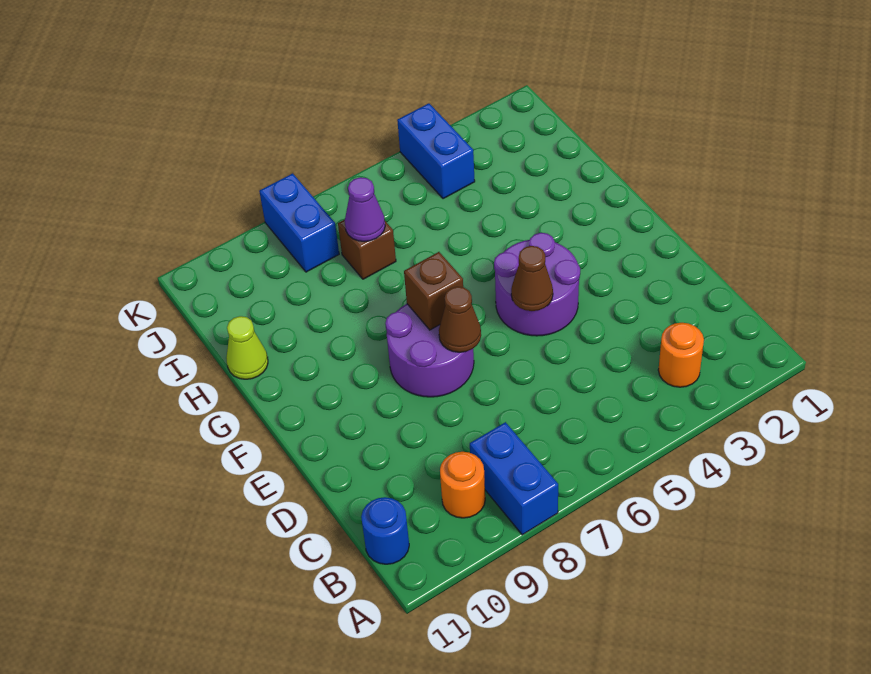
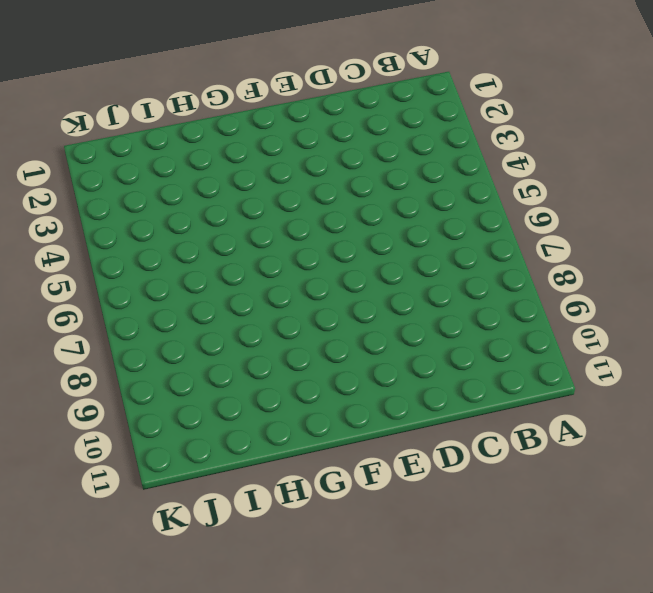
none -> blue 1x2 brick [470,422,558,535]
none -> orange 1x1 round brick [658,323,704,387]
none -> orange 1x1 round brick [440,452,485,518]

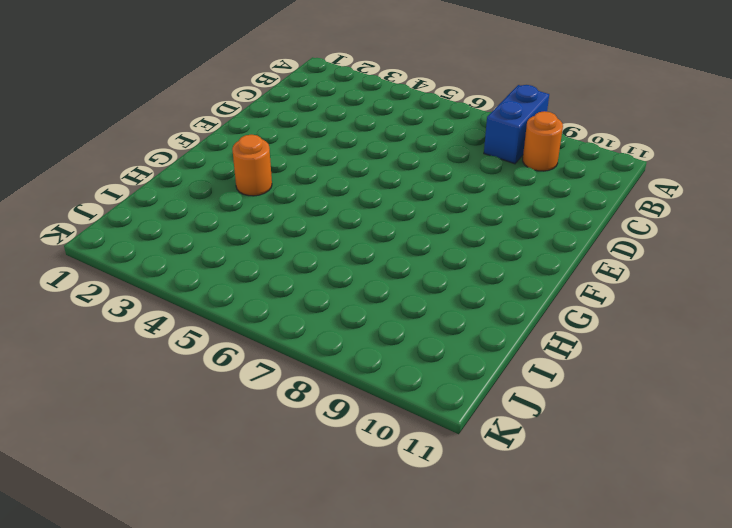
orange 1x1 round brick [232,135,272,196] -> orange 1x1 round brick moved to [658,323,704,387]
none -> blue 1x1 round brick [361,497,409,564]
none -> purple 2x2 round brick [494,233,580,336]
none -> purple 2x2 round brick [385,304,474,397]

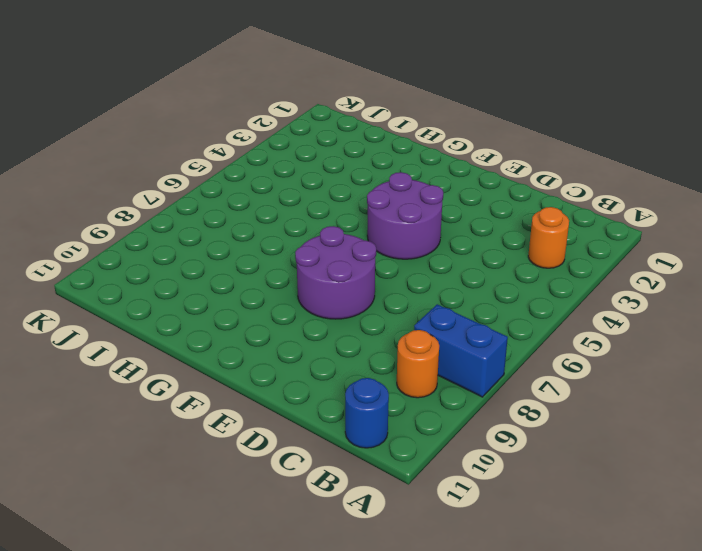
none -> lime 1x1 cone [226,316,268,379]
none -> brown 1x1 brick [338,220,396,279]
none -> blue 1x2 brick [397,103,475,199]

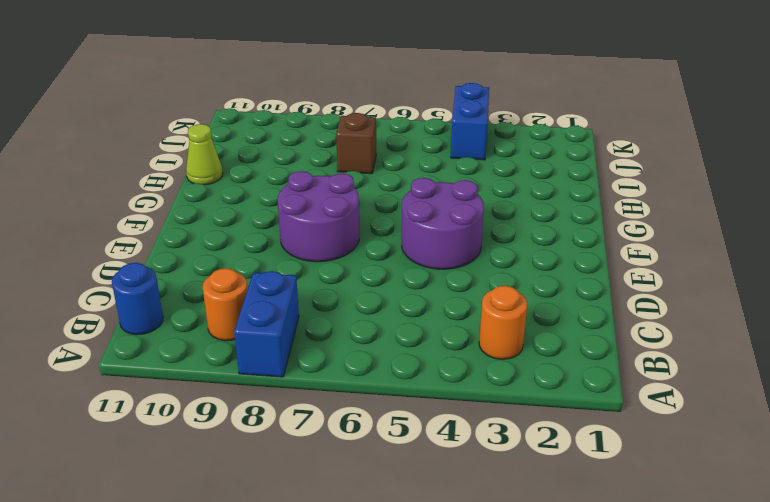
none -> blue 1x2 brick [259,173,339,272]
none -> brown 1x1 cone [511,246,553,311]
none -> brown 1x1 cone [439,287,481,352]

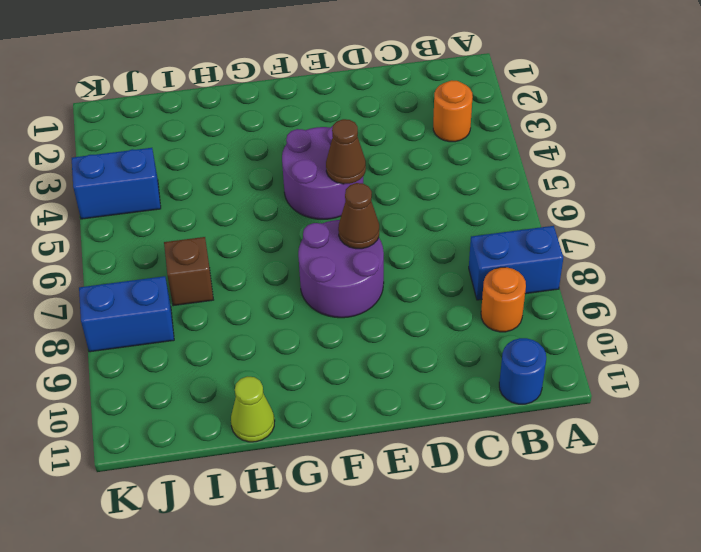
none -> brown 1x1 brick [404,252,463,330]
none -> purple 1x1 cone [345,177,385,242]

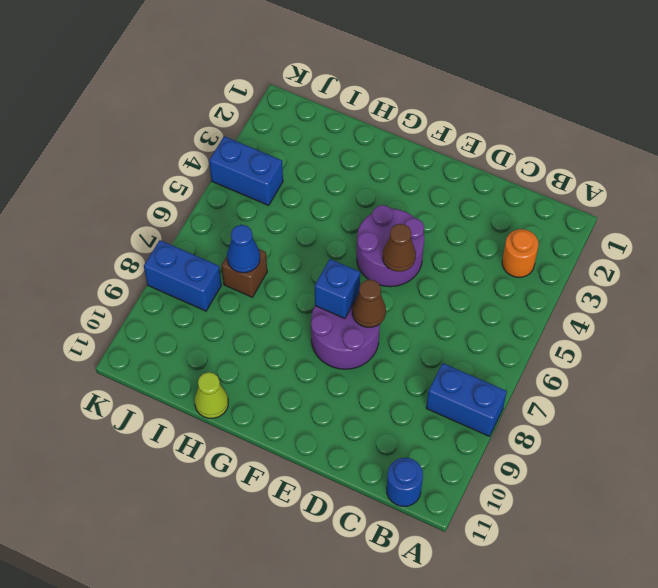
blue 1x1 brick [315,259,360,318] -> brown 1x1 brick [404,252,463,330]
blue 1x1 cone [227,225,260,273] -> purple 1x1 cone [345,177,385,242]
none -> orange 1x1 round brick [440,452,485,518]

